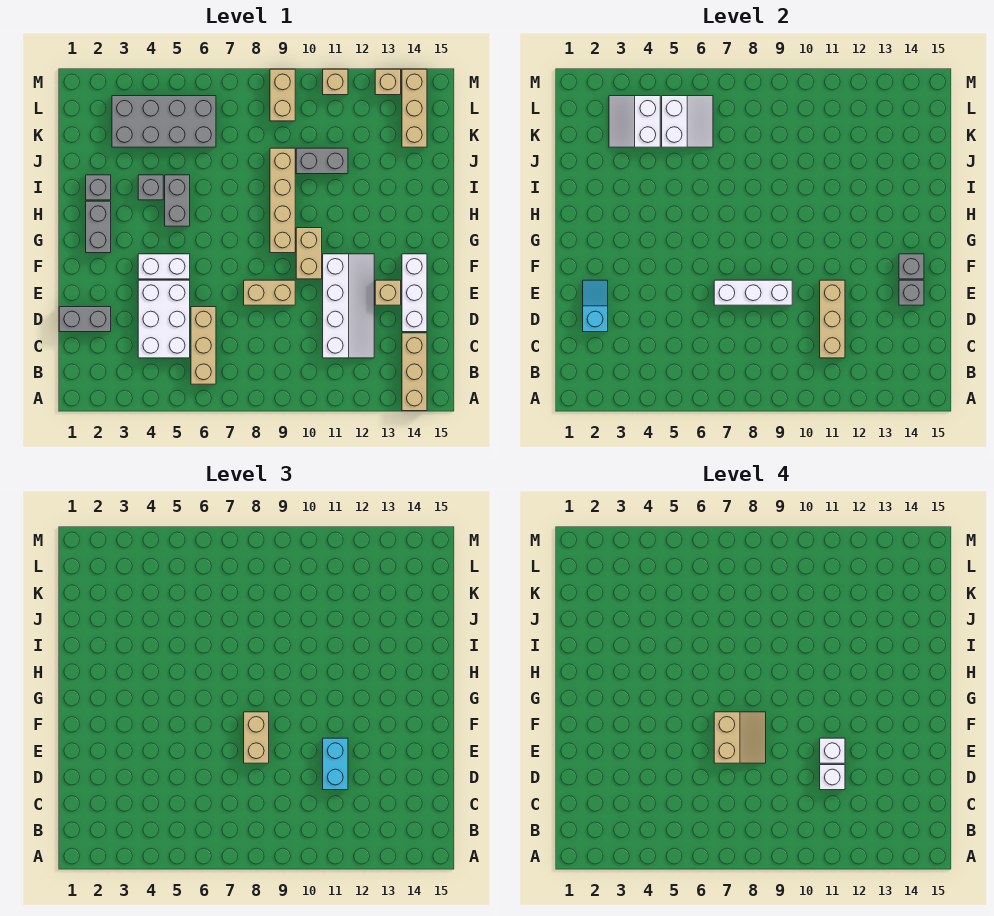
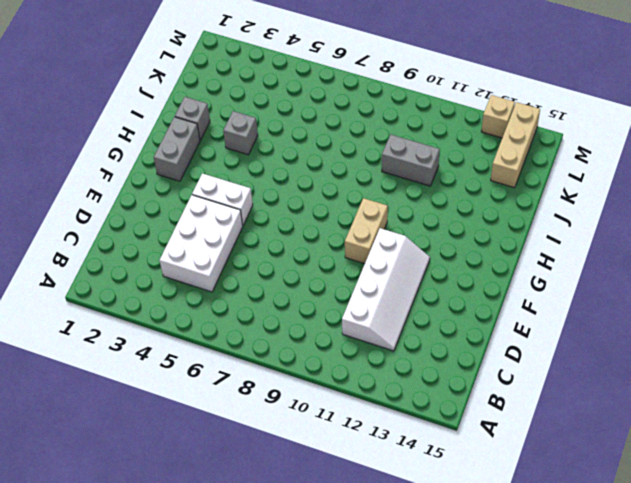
none -> tan 1x3 brick [402,333,427,411]
none -> tan 1x3 brick [191,307,216,384]
none -> grey 1x2 brick [59,307,111,332]
none -> white 1x3 brick [402,254,427,332]

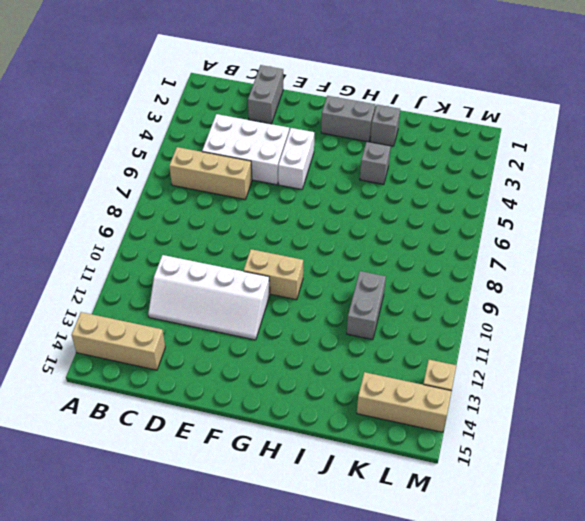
none -> white 1x3 brick [402,254,427,332]
none -> tan 1x2 brick [244,280,295,305]
none -> tan 1x1 brick [375,280,401,305]
none -> tan 1x4 brick [270,148,295,253]

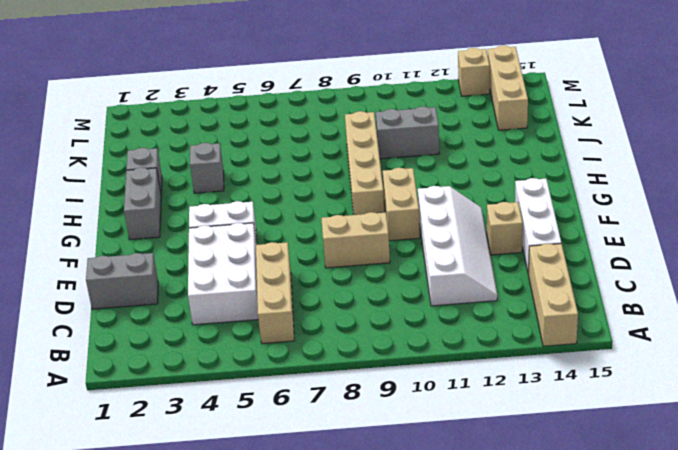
none -> grey 1x2 brick [165,175,190,226]
none -> grey 2x4 brick [112,96,216,147]
none -> tan 1x2 brick [270,69,295,121]
none -> tan 1x1 brick [323,69,348,95]

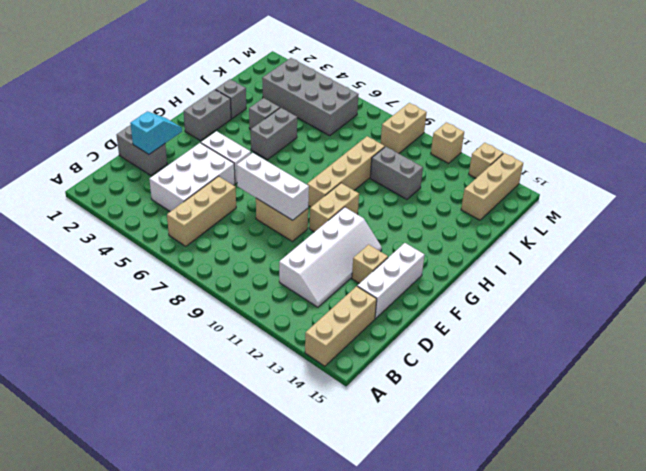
none -> tan 1x3 brick [820,280,845,358]
none -> grey 1x1 brick [899,280,924,305]
none -> grey 1x1 brick [899,254,924,279]
none -> white 2x2 slope [609,96,660,147]

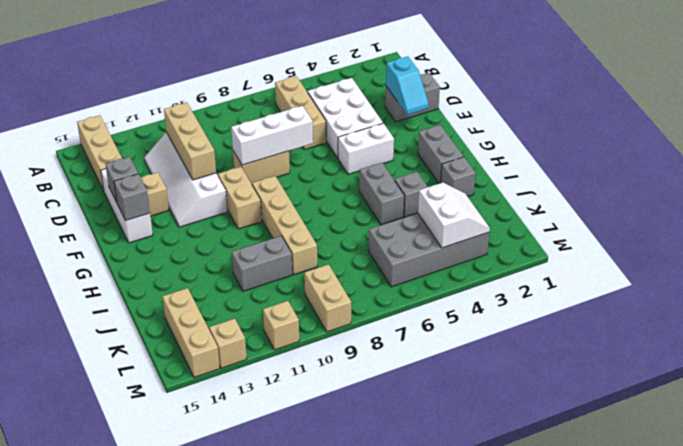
none -> white 2x2 slope [662,96,713,147]
none -> cyan 1x2 brick [323,738,348,790]
none -> tan 1x2 brick [244,712,269,763]
none -> white 1x1 brick [820,765,845,790]

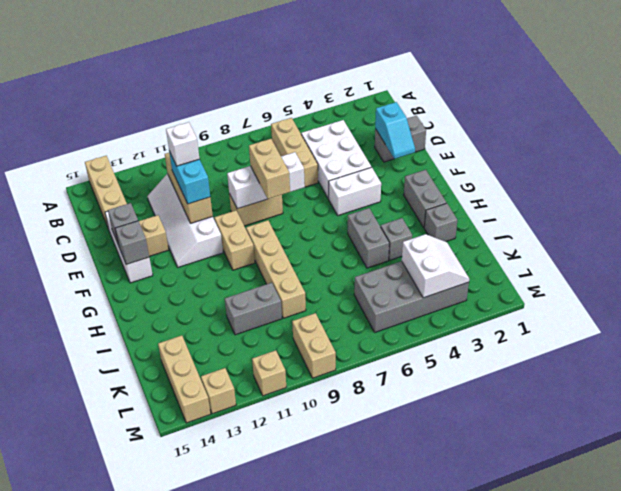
none -> white 2x2 slope [662,96,713,147]
none -> tan 2x2 slope [714,712,766,763]
none -> white 1x1 brick [820,738,845,763]

